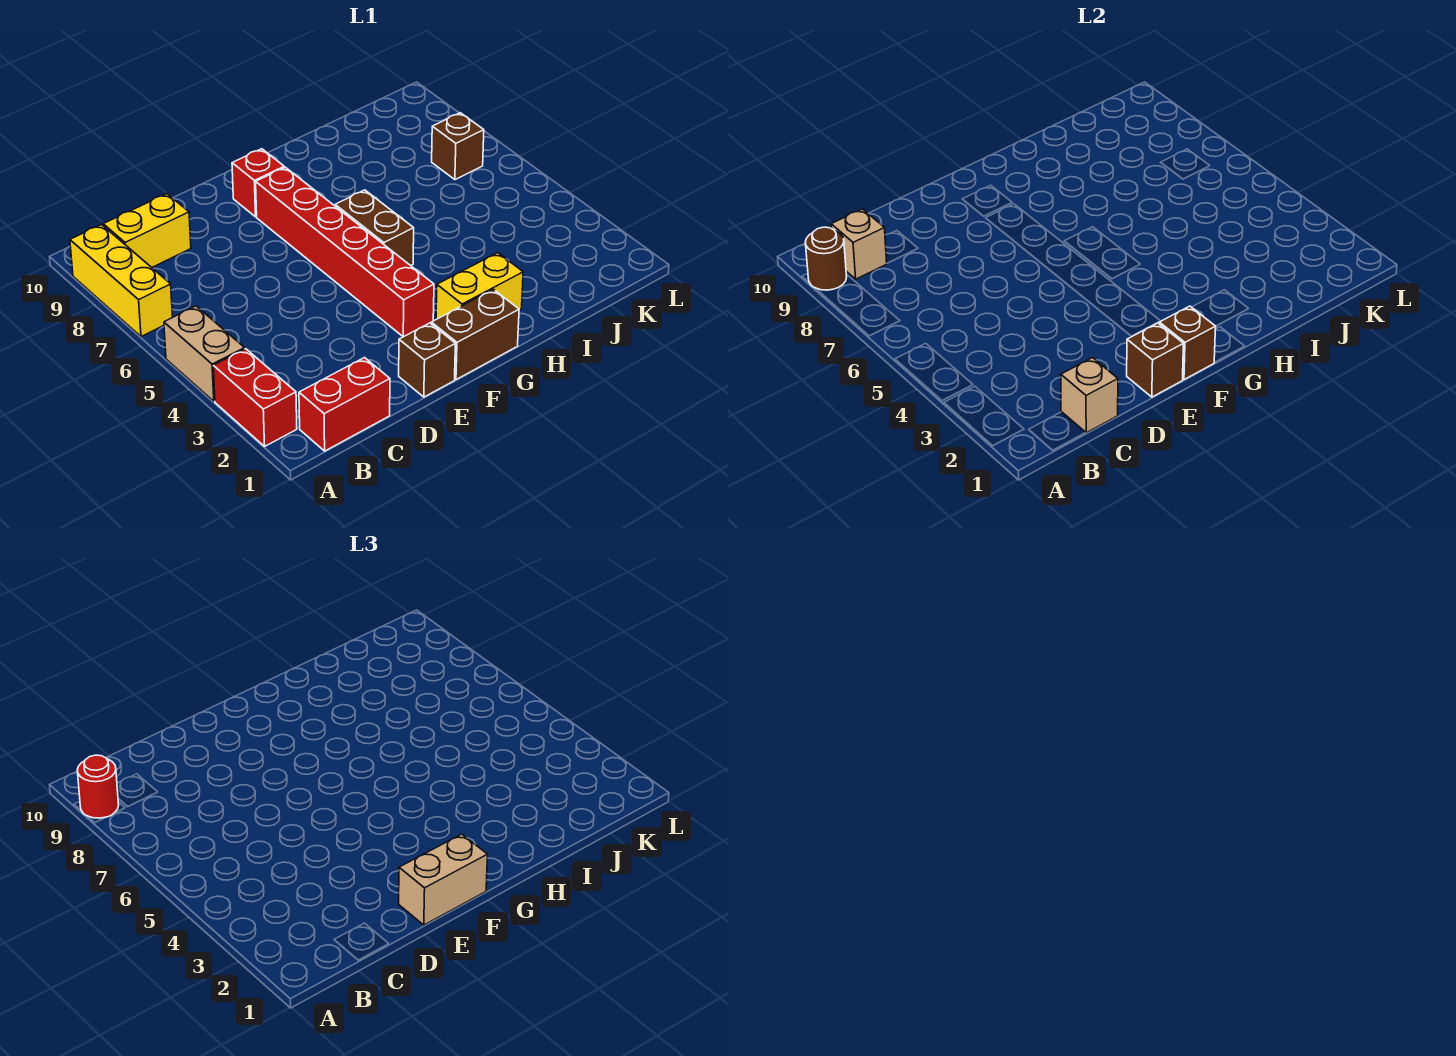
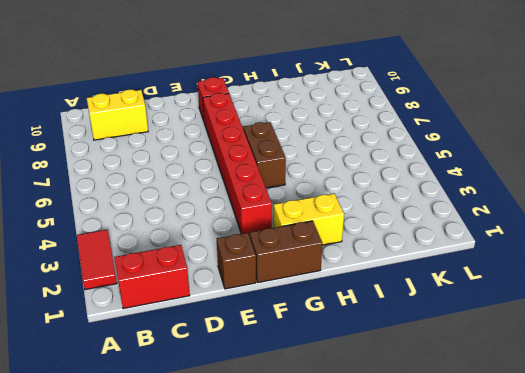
red 1x2 tile [77,230,117,290] -> red 1x2 brick [213,349,297,446]
none -> tan 1x2 brick [164,306,245,401]
none -> yellow 1x3 brick [70,225,173,337]
none -> brown 1x1 brick [432,113,484,180]

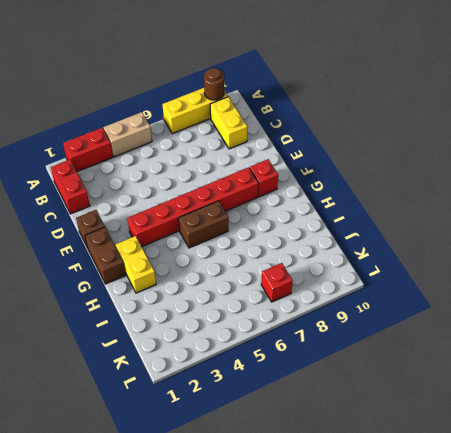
red 1x1 brick [261,263,293,302] -> brown 1x1 brick [432,113,484,180]
none -> tan 1x1 brick [831,209,887,279]
none -> tan 1x1 brick [1061,358,1118,433]
none -> brown 1x1 brick [1127,323,1183,397]

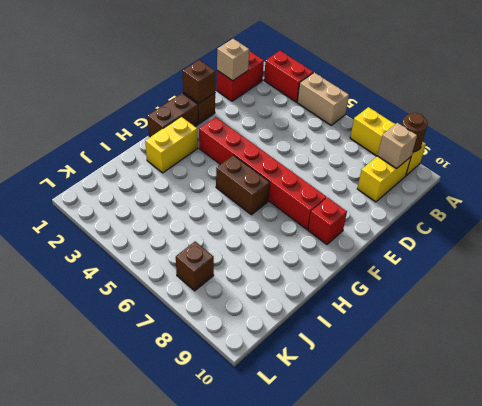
none -> brown 1x1 brick [1159,306,1216,380]
none -> red 1x1 round brick [77,755,119,818]
none -> tan 1x2 brick [399,834,488,925]

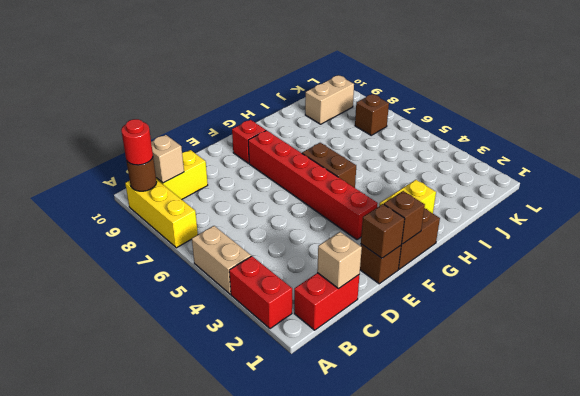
tan 1x2 brick [305,75,354,124] -> tan 1x2 brick moved to [399,834,488,925]

